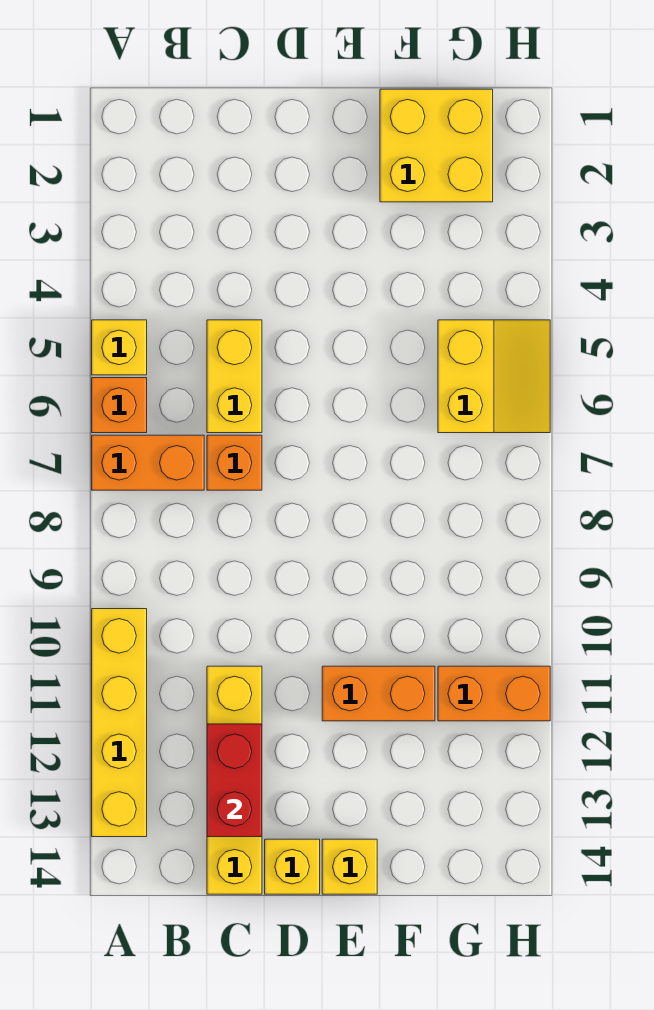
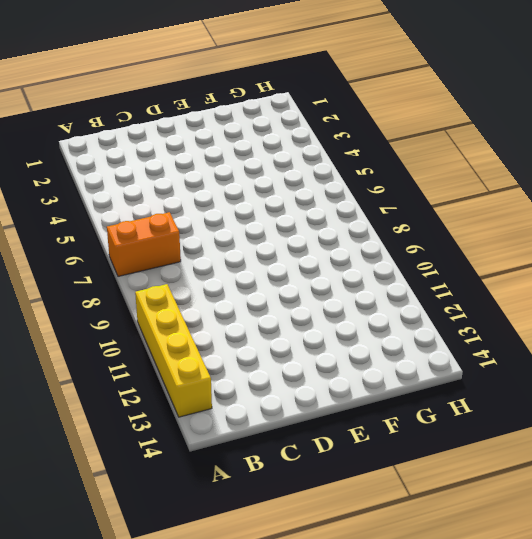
none -> yellow 1x1 brick [92,320,147,375]
none -> orange 1x1 brick [92,378,147,433]
none -> yellow 1x2 brick [207,320,262,433]

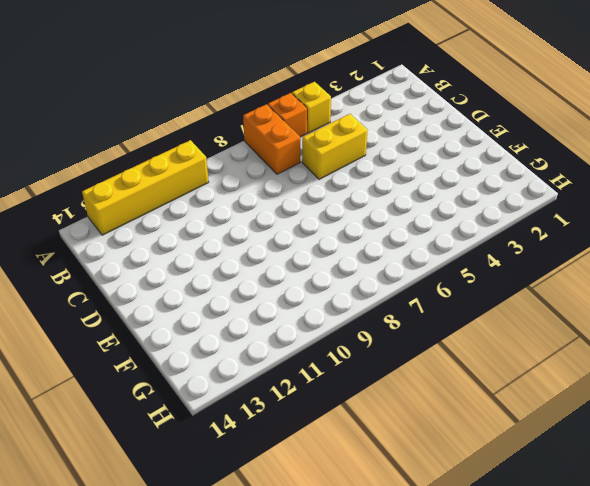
none -> orange 1x1 brick [207,435,262,490]
none -> yellow 1x4 brick [207,666,262,894]
none -> yellow 1x1 brick [265,839,320,894]

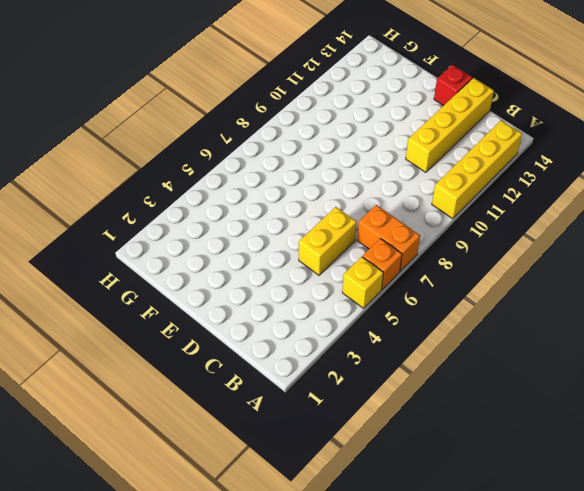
red 1x1 brick [434,65,472,106] -> yellow 1x1 brick [265,839,320,894]
none -> orange 1x1 brick [207,435,262,490]
none -> orange 1x2 brick [322,666,435,721]
none -> yellow 1x1 brick [322,839,377,894]

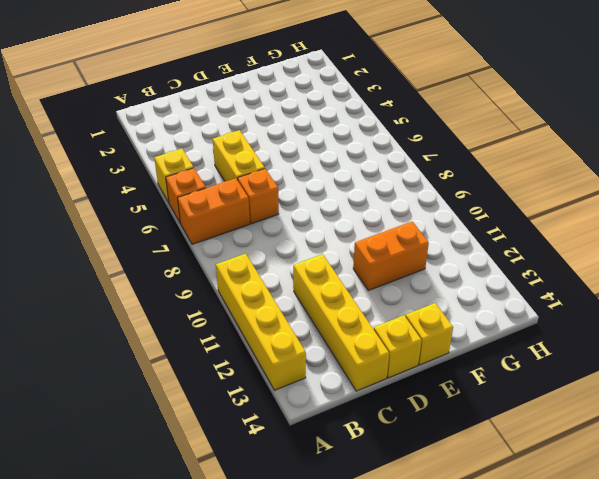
none -> yellow 2x2 brick [380,89,493,202]
none -> yellow 2x2 slope [438,320,550,433]
none -> orange 1x2 brick [438,666,550,721]

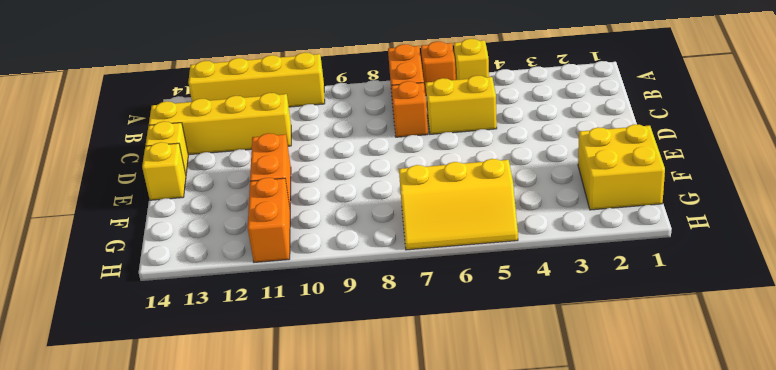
yellow 2x3 slope [399,159,518,250] -> yellow 2x2 slope [438,320,550,433]
none -> red 1x2 brick [207,724,262,837]

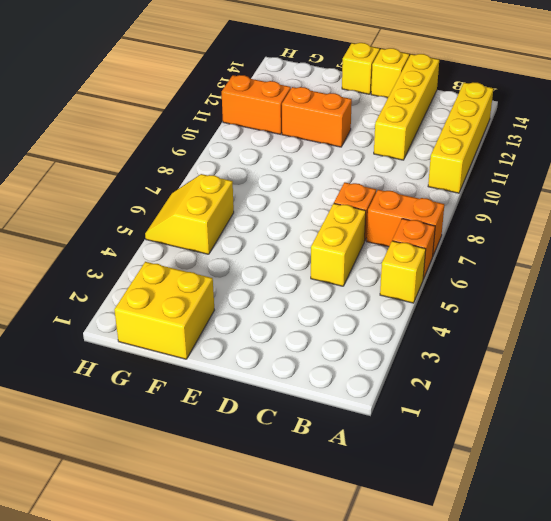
none -> red 1x2 brick [207,724,262,837]

